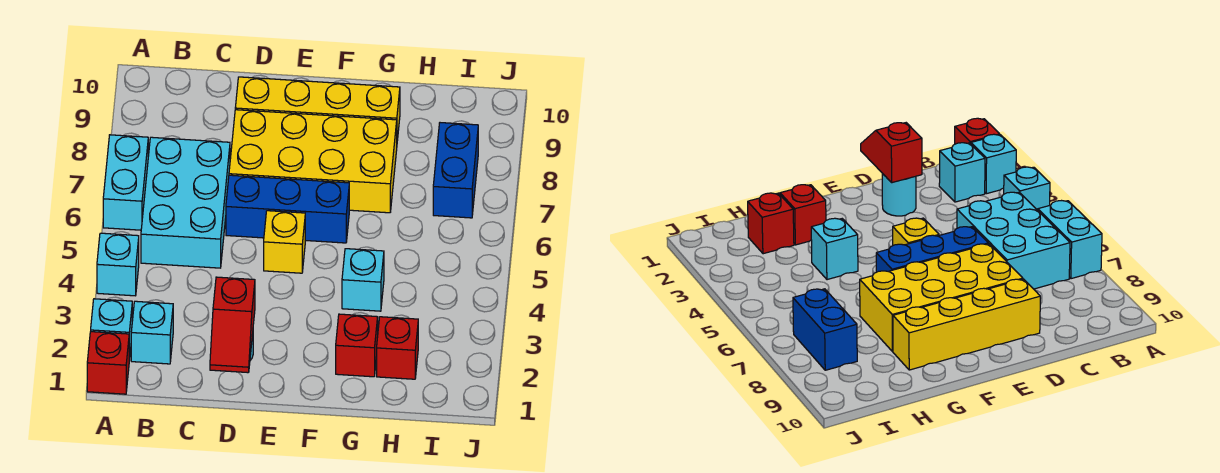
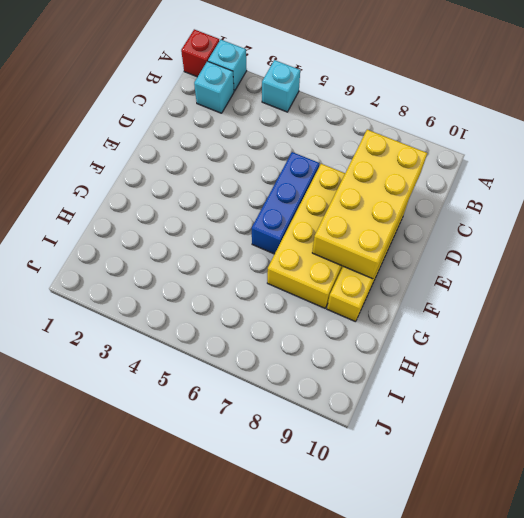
yellow 2x4 brick [312,130,427,279] -> none
none -> cyan 1x2 brick [103,135,148,230]
none -> cyan 2x3 brick [141,137,230,268]
none -> cyan 1x1 round brick [882,173,916,216]

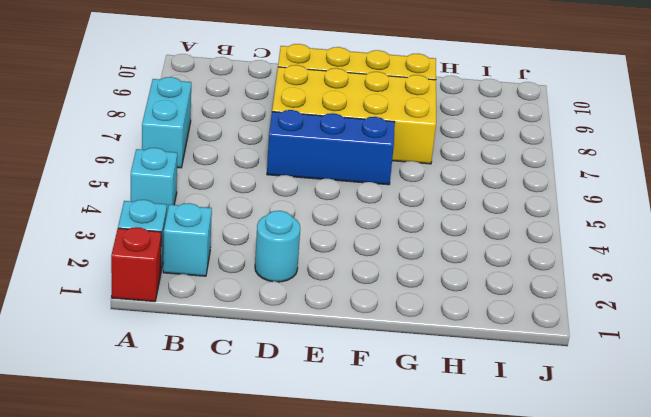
none -> cyan 2x3 brick [141,137,230,268]
none -> yellow 1x1 brick [264,211,305,273]
none -> red 1x1 brick [336,314,378,377]

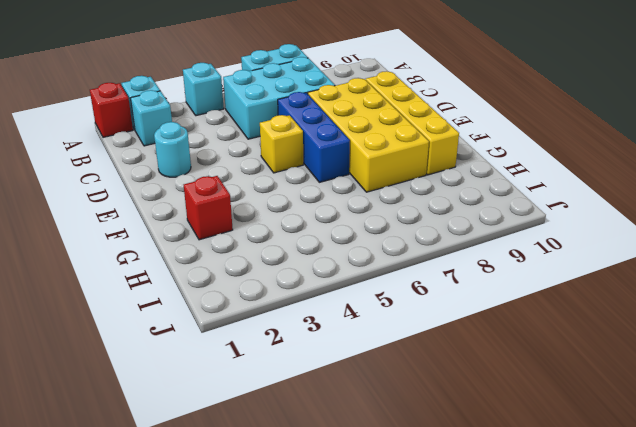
none -> cyan 1x1 brick [342,249,384,311]
none -> red 1x1 brick [377,317,418,379]
none -> blue 1x2 brick [433,123,478,218]

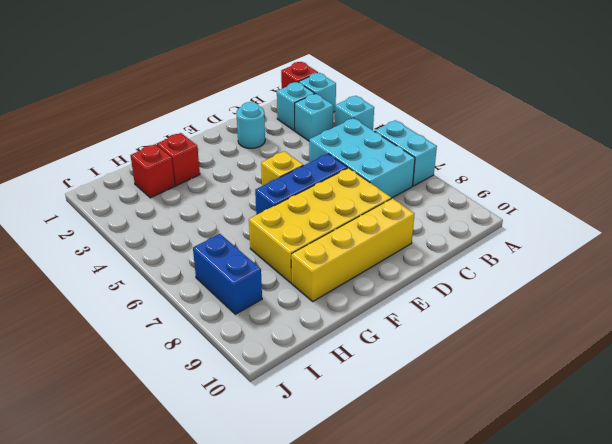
cyan 1x1 brick [295,94,333,141] -> cyan 1x1 brick moved to [342,249,384,311]
none -> red 1x2 slope [210,277,255,373]

